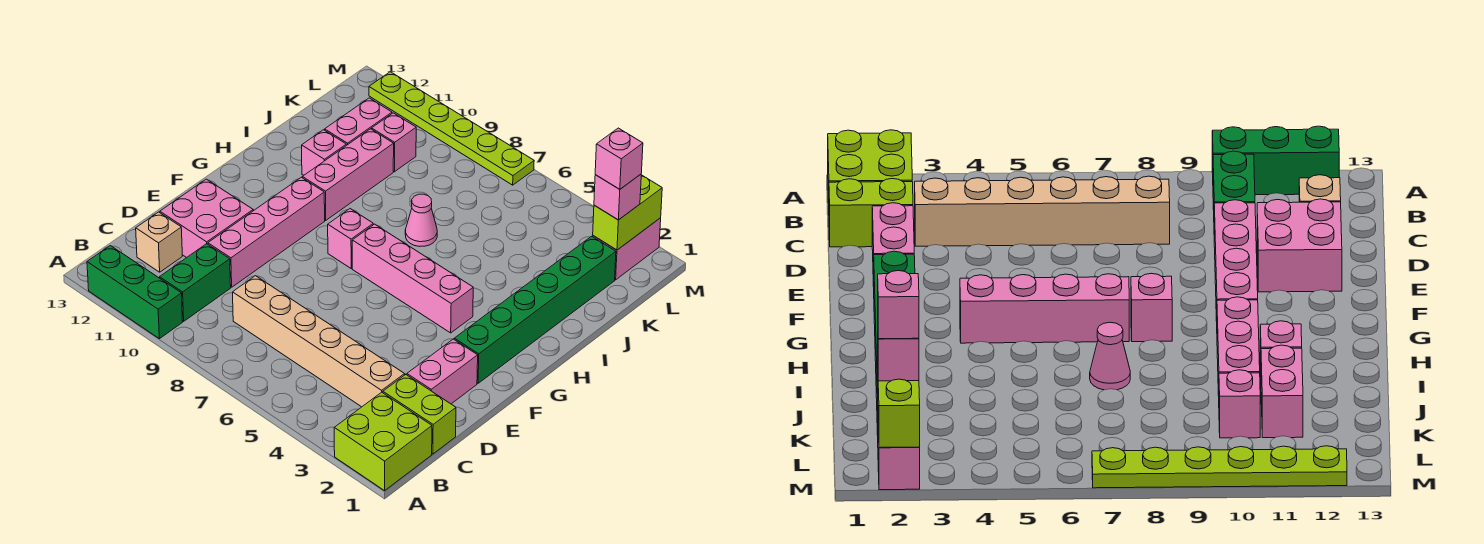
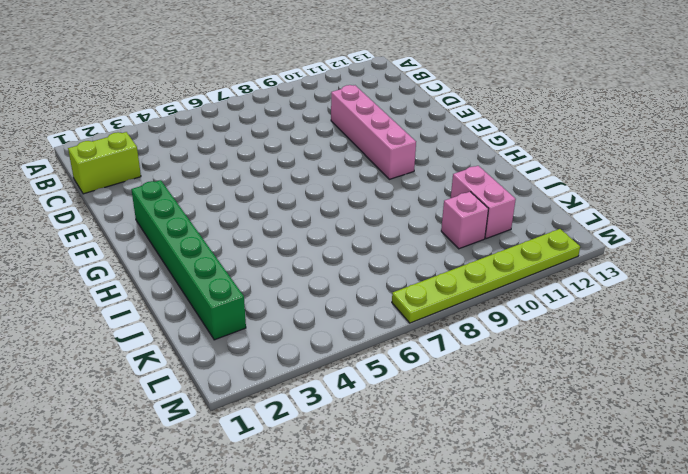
none -> lime 2x2 brick [334,392,432,491]
none -> green 1x3 brick [87,246,183,339]
none -> green 1x2 brick [160,244,231,321]

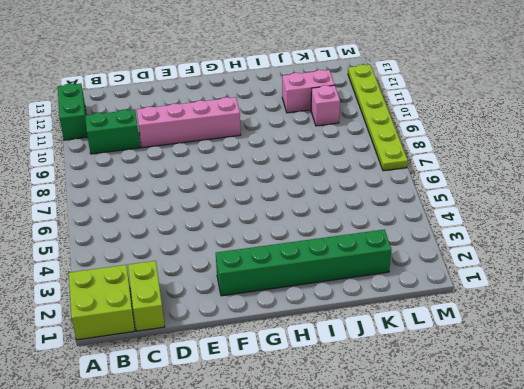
green 1x2 brick [58,83,88,140] -> green 1x3 brick [87,246,183,339]
none -> tan 1x6 brick [233,276,405,407]
none -> tan 1x1 brick [136,212,182,272]
none -> pink 1x2 brick [407,339,478,404]

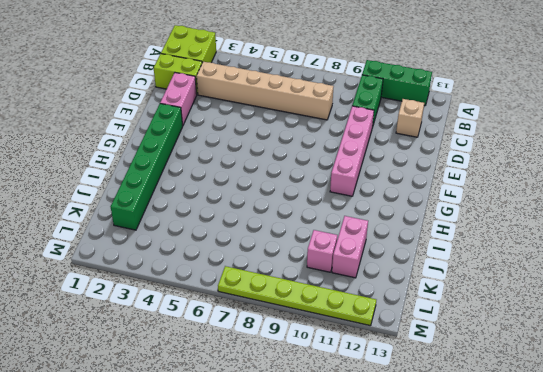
none -> pink 2x2 brick [160,179,253,258]
none -> pink 1x4 brick [352,224,473,333]
none -> pink 1x1 brick [328,209,373,268]

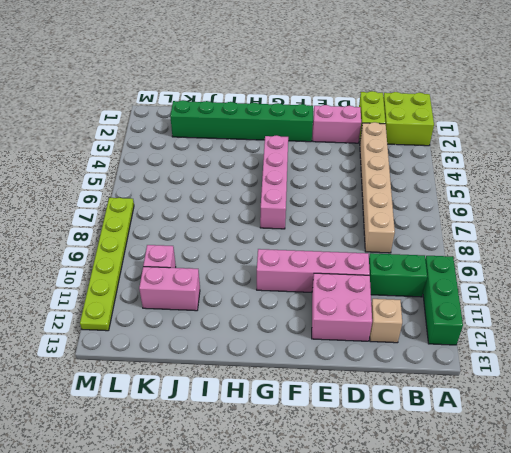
none -> pink 1x1 brick [328,209,373,268]
none -> pink 1x3 brick [302,129,394,220]
none -> pink 1x1 cone [405,194,437,246]

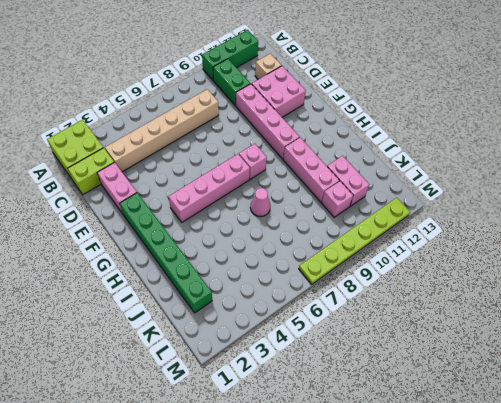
none -> pink 1x1 brick [302,130,346,175]
none -> pink 1x2 brick [593,218,661,280]
none -> lime 1x2 brick [593,175,662,250]

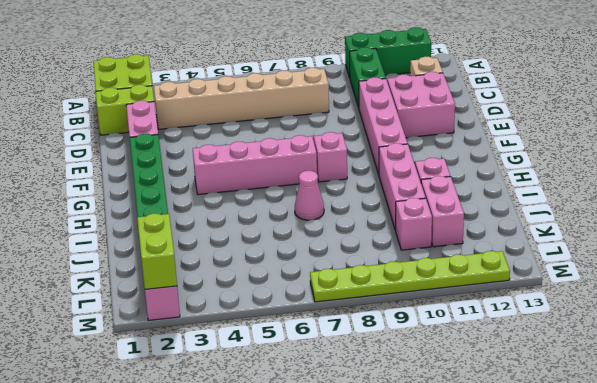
none -> pink 1x1 brick [594,174,641,220]
none -> pink 1x1 brick [595,128,643,189]

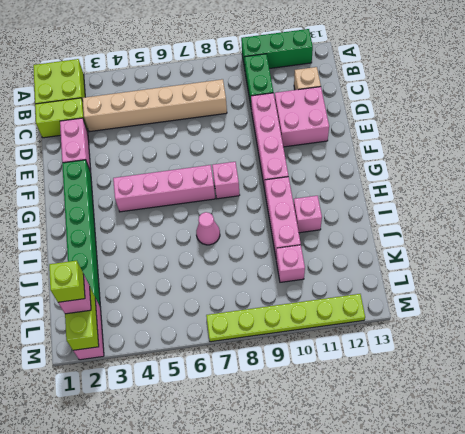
lime 1x1 brick [49,261,85,302] -> pink 1x1 brick [595,128,643,189]
none -> pink 1x2 brick [325,98,392,145]

